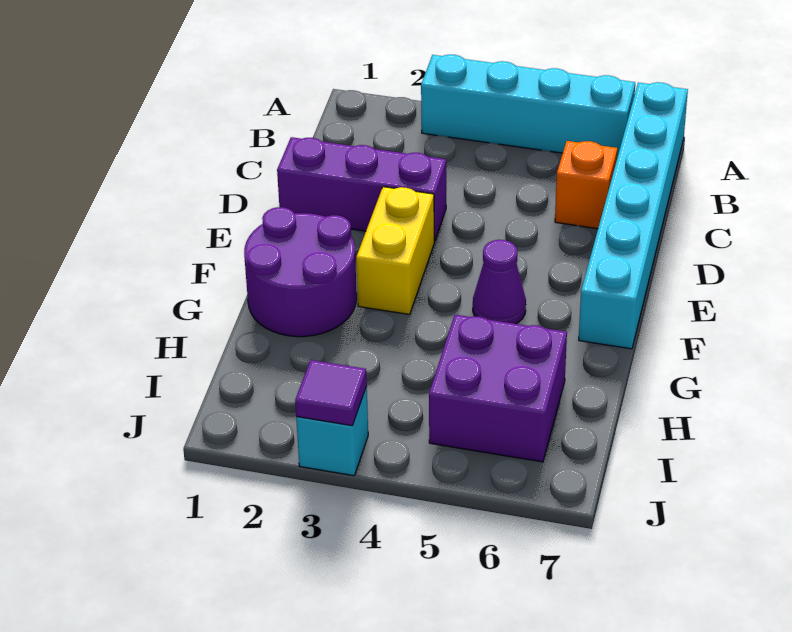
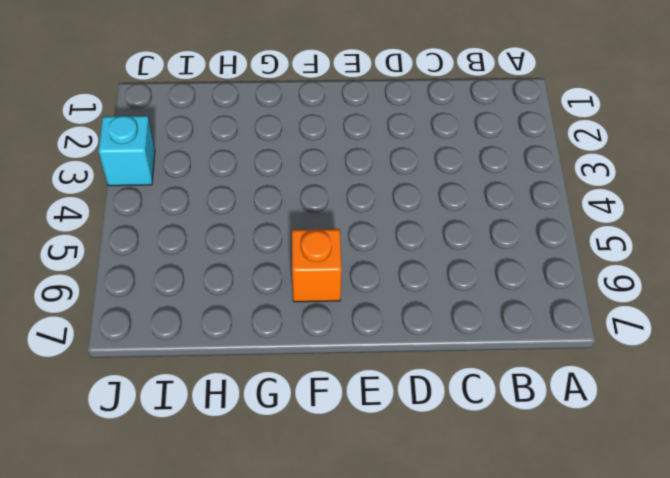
orange 1x1 brick [292,229,342,302] -> orange 1x1 brick moved to [555,141,617,229]
none -> cyan 1x4 brick [421,55,635,158]
none -> cyan 1x6 brick [579,82,688,349]

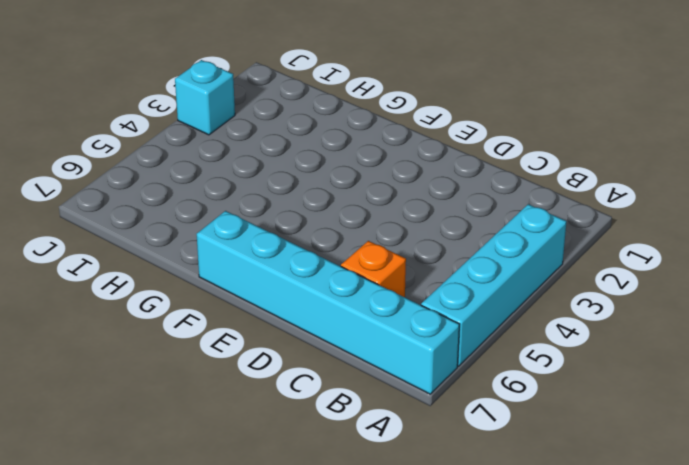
none -> purple 1x3 brick [277,137,446,241]
none -> yellow 1x2 brick [356,187,434,315]

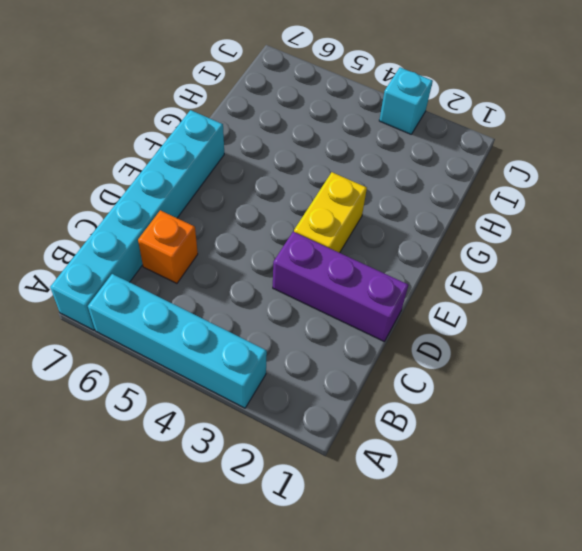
none -> purple 2x2 round brick [244,207,357,337]
none -> purple 1x1 cone [473,240,526,324]

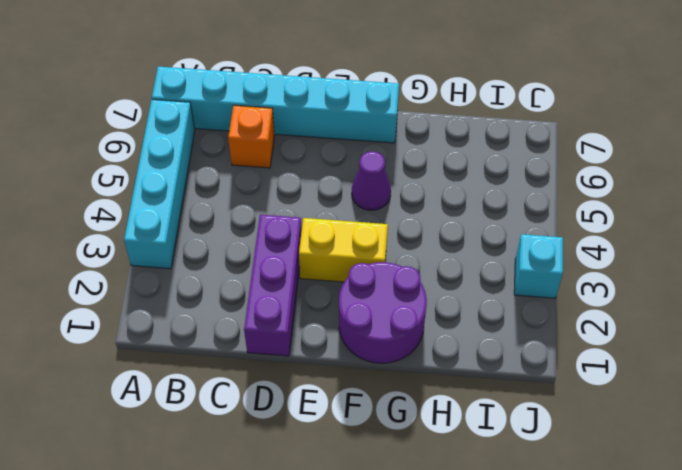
none -> purple 2x2 brick [429,315,567,462]
none -> purple 1x1 tile [295,360,367,426]

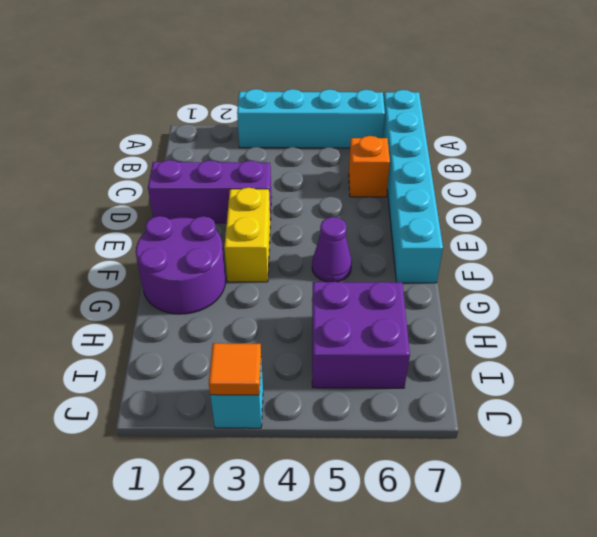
orange 1x1 tile [209,343,261,395] -> purple 1x1 tile [295,360,367,426]

